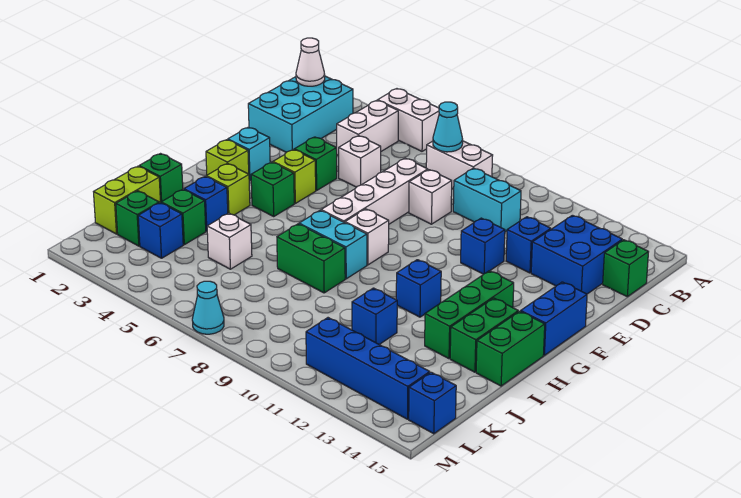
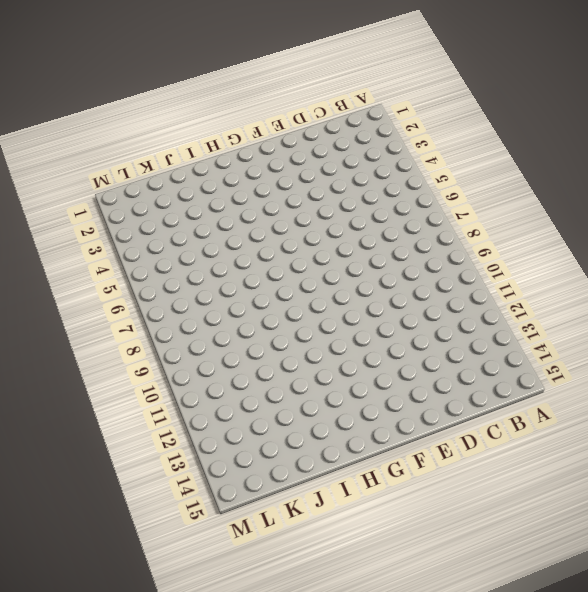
none -> white 1x2 brick [378,89,439,151]
none -> cyan 2x3 brick [248,76,353,152]
none -> white 1x2 brick [337,100,398,156]
none -> white 1x2 brick [426,141,493,189]

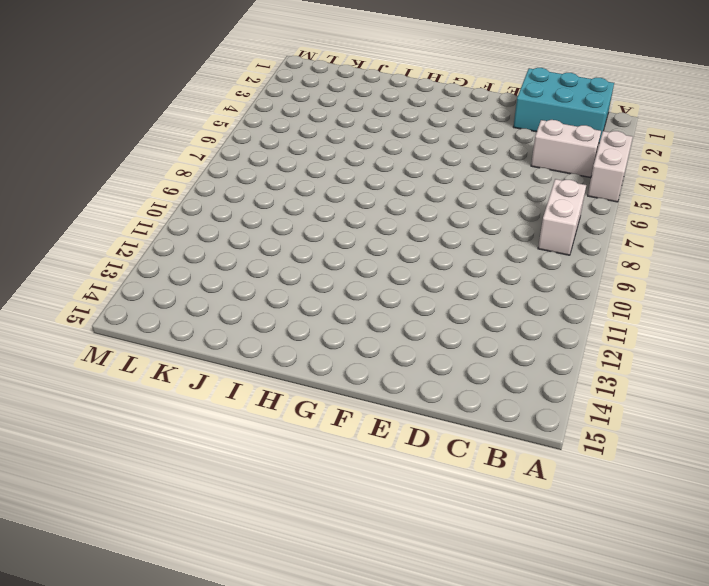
none -> cyan 1x2 brick [453,168,521,232]
none -> blue 2x2 brick [531,215,622,294]
none -> green 1x1 brick [603,240,648,297]
none -> white 1x1 brick [339,136,381,187]

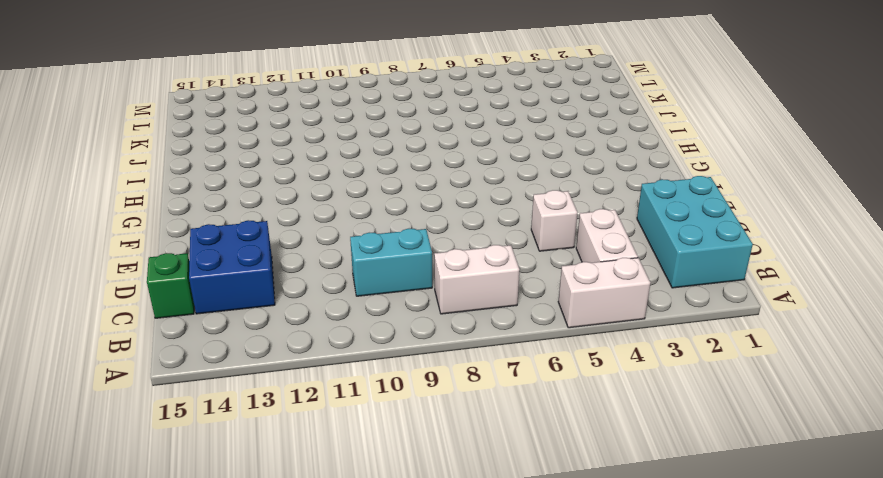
none -> white 1x4 brick [321,158,428,224]
none -> white 1x1 brick [409,170,452,224]
none -> blue 1x1 brick [506,217,551,273]
none -> green 1x1 brick [294,137,337,190]

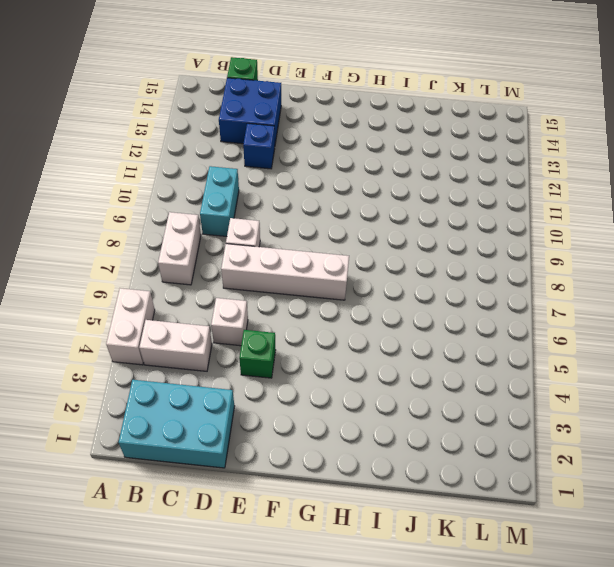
none -> blue 1x1 brick [461,218,505,274]
none -> cyan 1x1 brick [228,127,270,180]
none -> lime 1x1 brick [273,150,316,203]
none -> blue 1x2 brick [521,282,587,355]

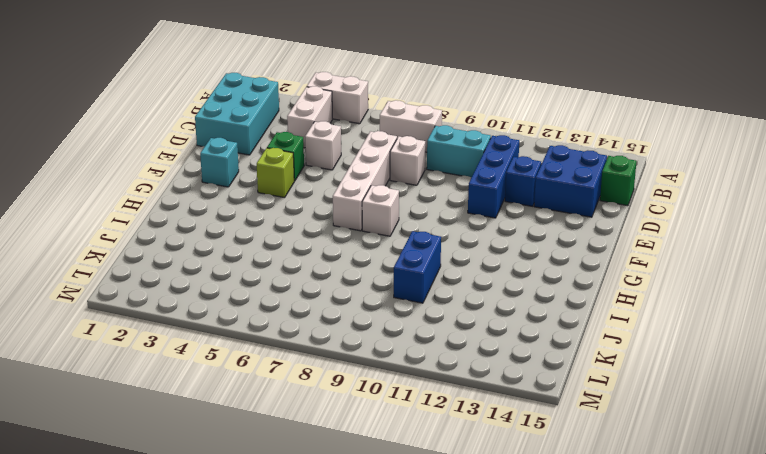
blue 1x3 brick [468,135,519,218] -> blue 1x1 brick [461,218,505,274]
blue 1x2 brick [394,231,441,303] -> blue 1x2 brick moved to [521,282,587,355]
none -> lime 1x1 brick [206,140,249,175]
none -> green 1x1 brick [251,162,294,216]
none -> green 1x3 brick [425,271,514,359]
none -> lime 1x1 brick [206,163,250,215]

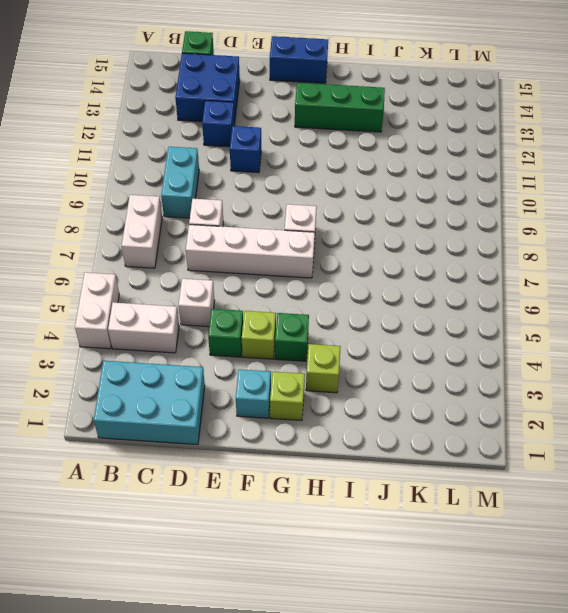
none -> cyan 1x2 brick [299,210,367,279]
none -> blue 1x1 brick [396,260,441,317]
none -> green 1x2 brick [450,298,518,372]
none -> green 1x2 brick [476,311,545,386]

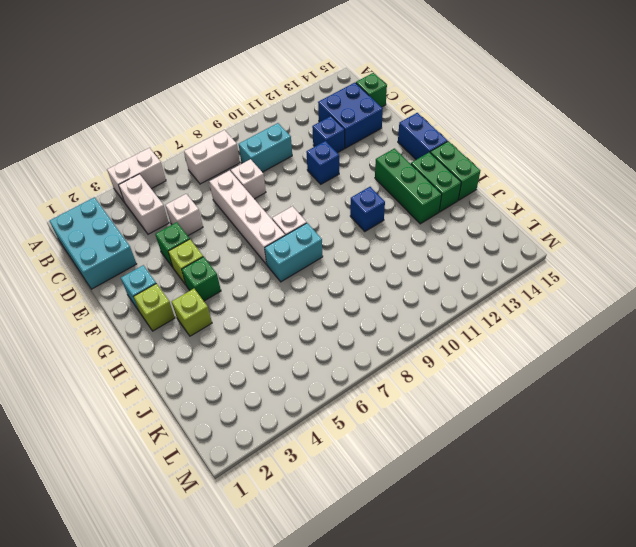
none -> green 1x1 brick [139,154,183,202]
none -> blue 1x1 brick [184,176,228,231]
none -> green 1x2 brick [277,224,345,293]
none -> lime 1x2 brick [94,166,161,234]

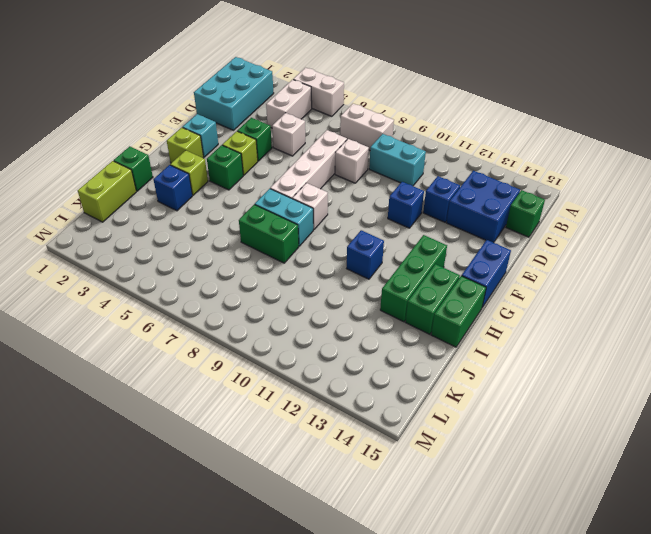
none -> green 1x1 brick [161,190,206,245]
none -> white 1x1 brick [207,213,252,269]
none -> blue 1x1 brick [352,288,397,345]
none -> green 1x1 brick [116,191,159,246]

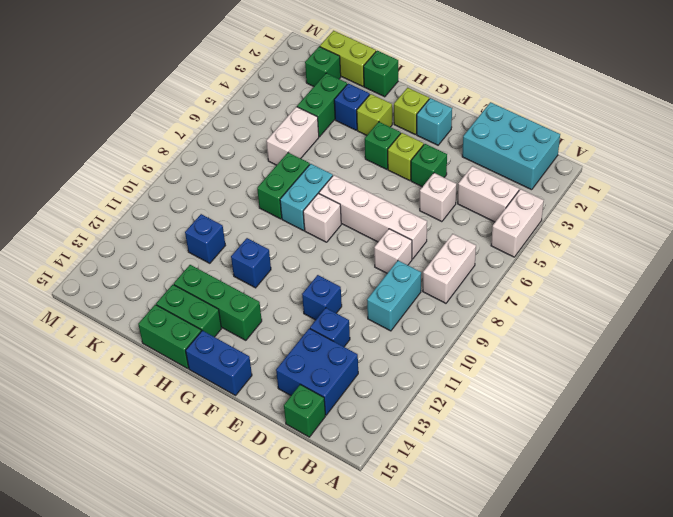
green 1x2 brick [297,73,347,137] -> green 1x1 brick [161,190,206,245]
white 1x2 brick [266,107,319,165] -> white 1x1 brick [207,213,252,269]
none -> blue 1x1 brick [138,203,183,258]
none -> blue 1x4 brick [306,318,430,419]
none -> blue 1x1 brick [409,372,456,434]
none -> cyan 1x1 cone [192,281,224,334]

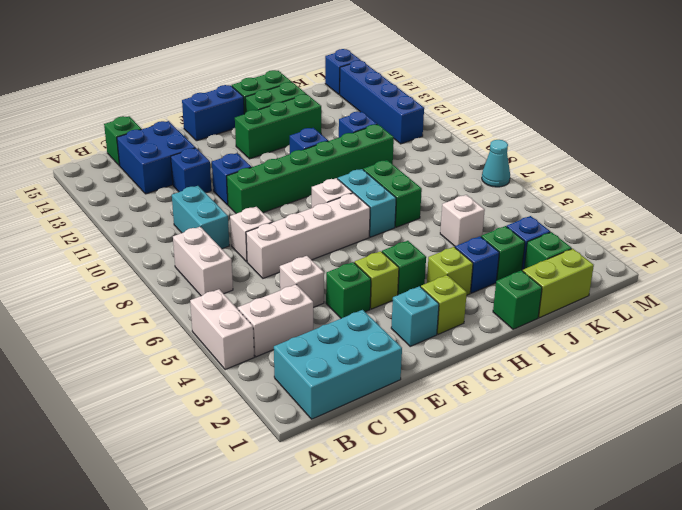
green 1x6 brick [227,124,394,214] -> none
none -> white 1x1 cone [296,38,325,86]
none -> cyan 1x1 cone [433,102,463,152]

